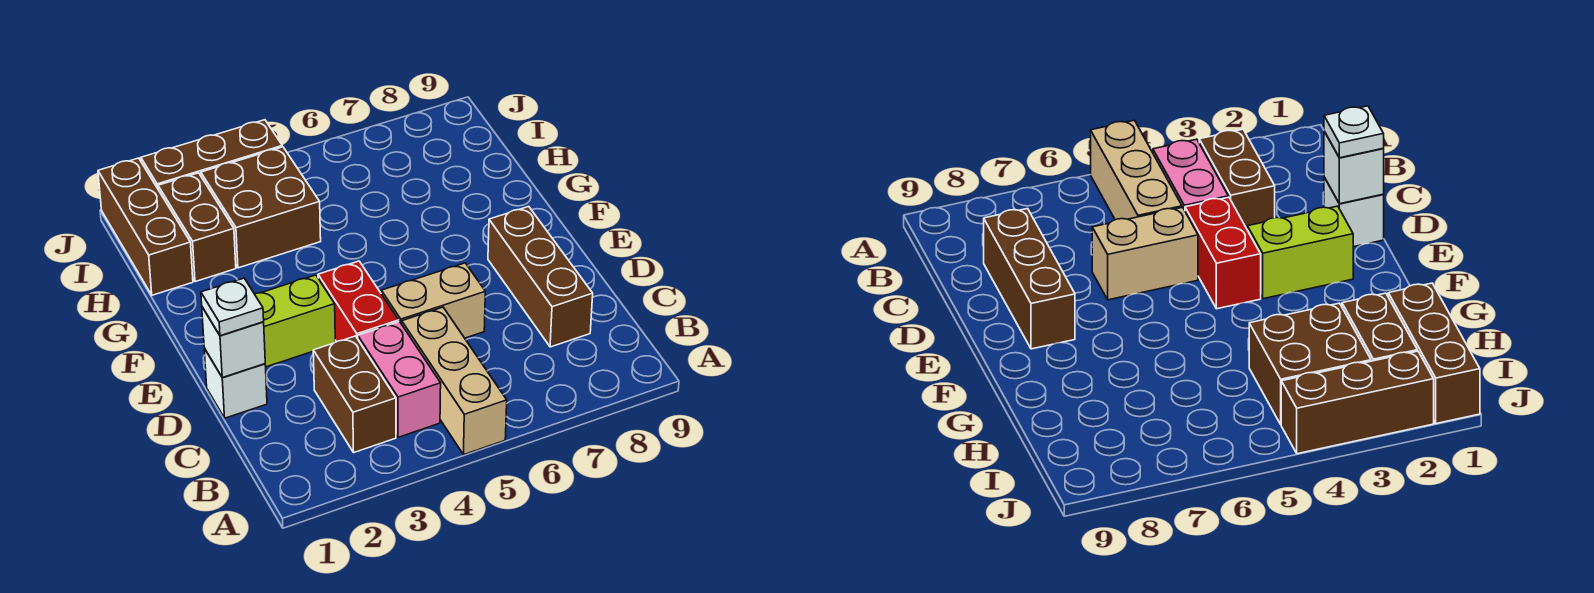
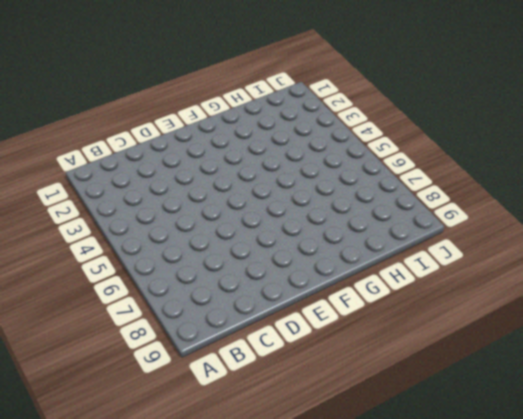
none -> tan 1x3 brick [402,307,507,455]
none -> brown 1x2 brick [313,336,396,452]
none -> pink 1x2 brick [358,322,441,437]

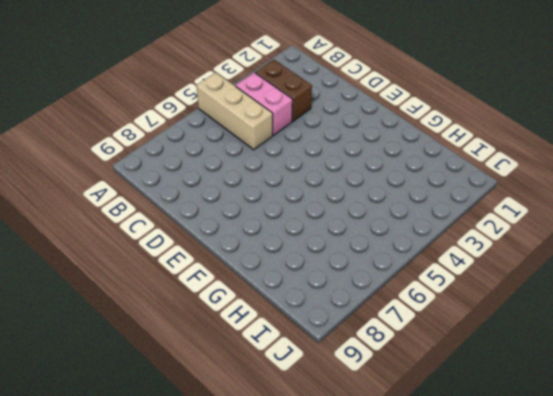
none -> brown 1x3 brick [488,206,593,347]
none -> white 1x1 brick [204,348,267,418]
none -> red 1x2 brick [318,261,399,342]

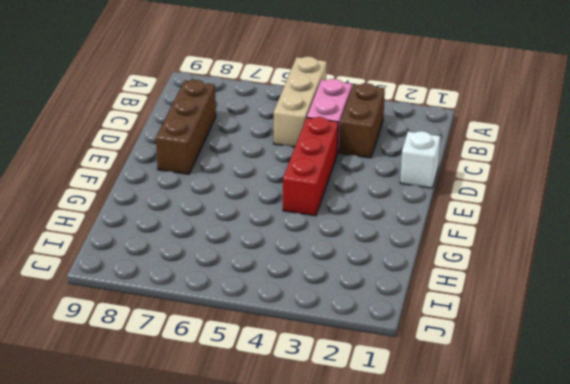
red 1x3 brick [283,117,338,216] -> red 1x2 brick [318,261,399,342]
none -> tan 1x2 brick [381,263,485,338]
none -> lime 1x2 brick [255,275,335,367]
none -> brown 1x3 brick [98,158,193,295]

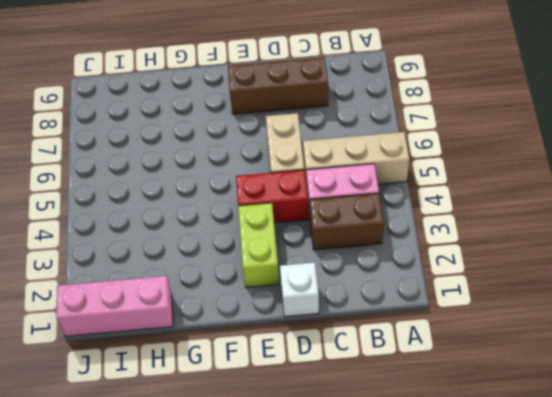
pink 1x3 brick [56,276,173,336] -> brown 1x3 brick [98,158,193,295]
none -> brown 1x2 brick [158,173,236,282]
none -> brown 2x2 brick [201,147,321,268]
none -> brown 1x3 brick [141,120,282,188]

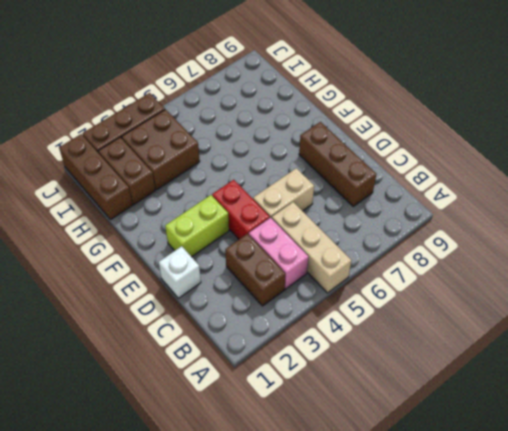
none -> white 1x1 brick [202,307,265,378]
none -> white 1x1 plate [201,278,264,336]

